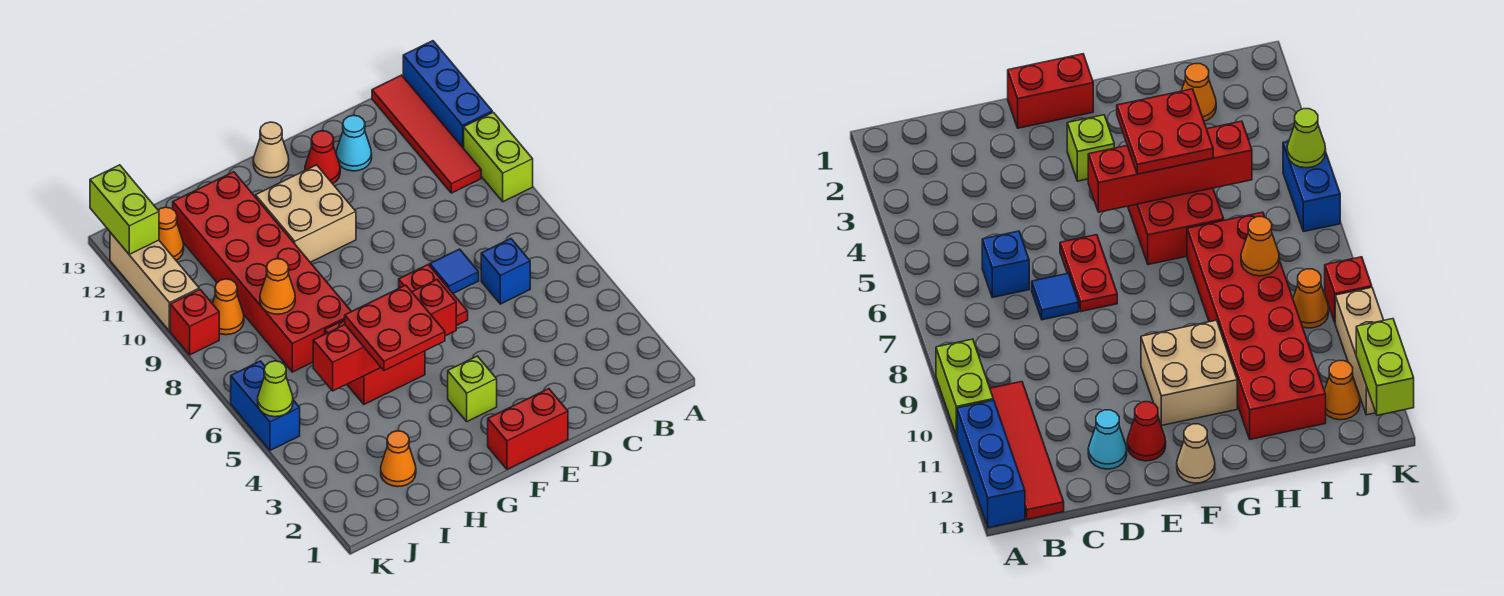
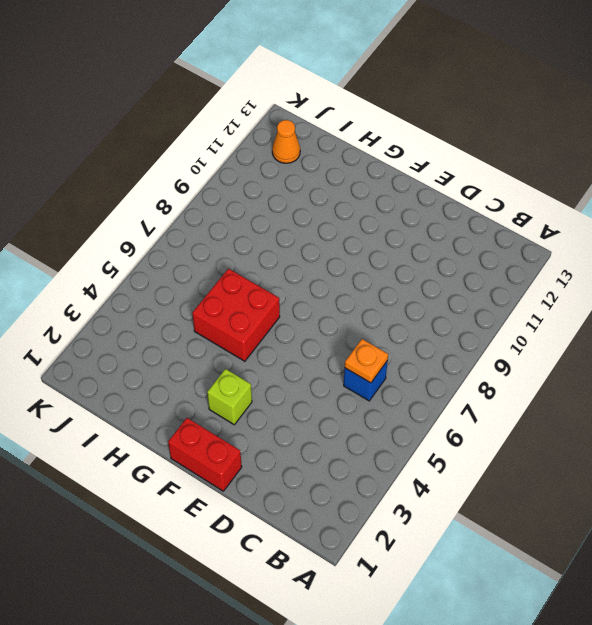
orange 1x1 plate [345,339,388,383] -> none
none -> lime 1x2 brick [464,112,533,202]
none -> blue 1x3 brick [403,41,492,148]
none -> red 1x4 tile [372,75,481,193]

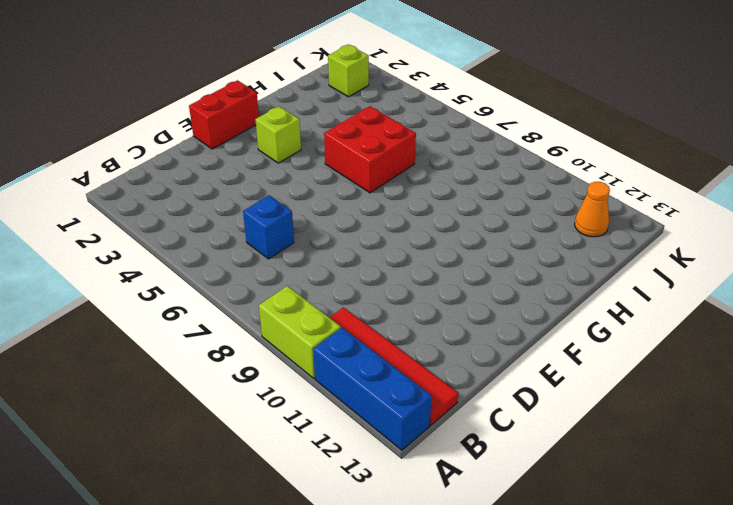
lime 1x1 brick [328,45,369,97] -> none
none -> blue 1x1 tile [430,249,479,293]
none -> cyan 1x1 cone [336,115,372,171]
none -> red 1x2 plate [399,265,468,326]

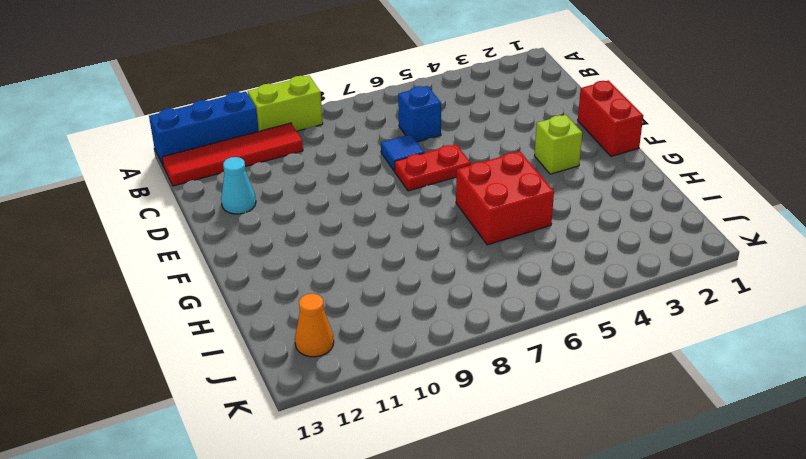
none -> red 1x1 cone [305,131,340,184]
none -> tan 2x2 brick [256,165,356,262]
none -> tan 1x1 cone [253,122,289,178]

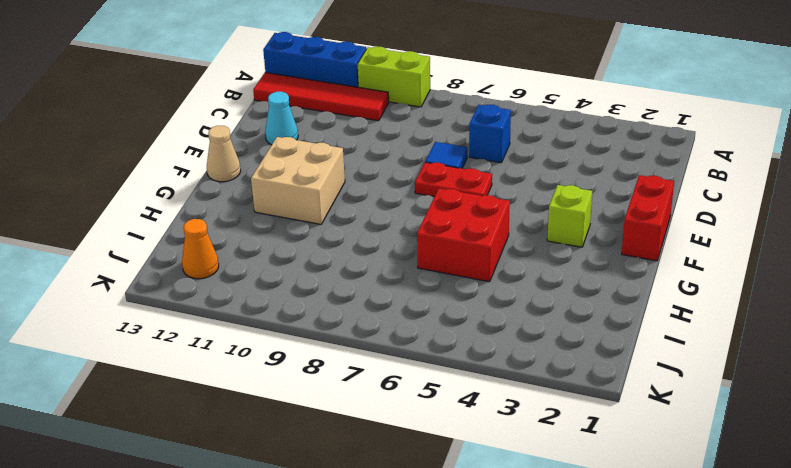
none -> red 1x1 cone [305,131,340,184]
none -> red 2x6 brick [173,172,351,372]
none -> orange 1x1 cone [381,431,416,487]

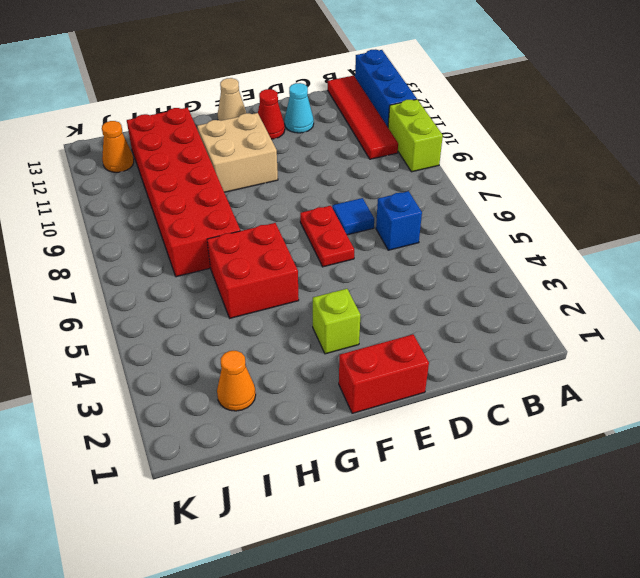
none -> orange 1x1 cone [212,279,244,335]
none -> blue 1x2 brick [231,361,300,450]
none -> red 1x1 brick [170,289,219,355]

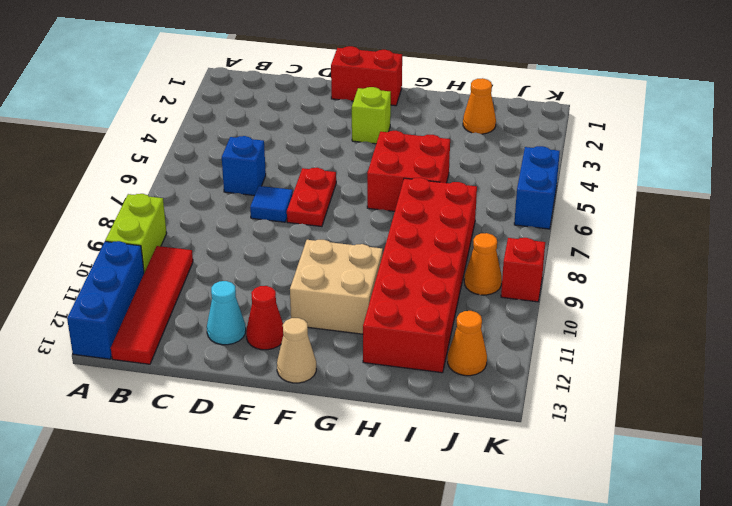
none -> tan 1x3 brick [110,232,199,331]
none -> red 1x4 brick [313,280,456,391]
none -> orange 1x1 cone [260,259,295,314]

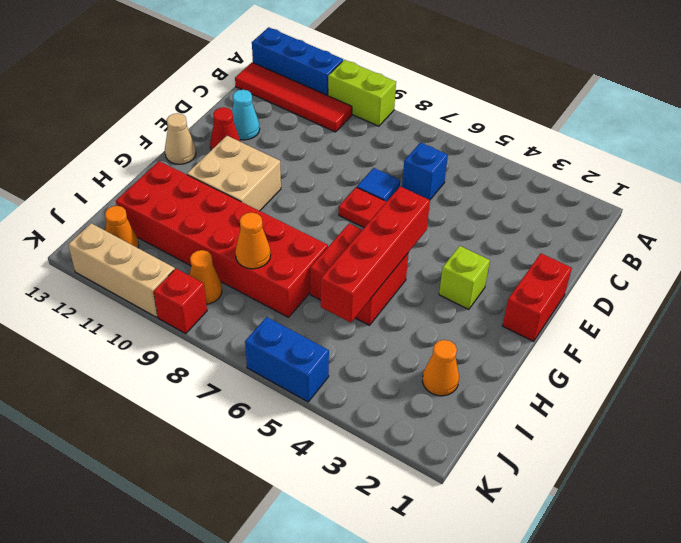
none -> lime 1x1 cone [258,361,293,417]
none -> lime 1x2 brick [90,165,159,254]
none -> red 2x2 plate [345,285,445,371]

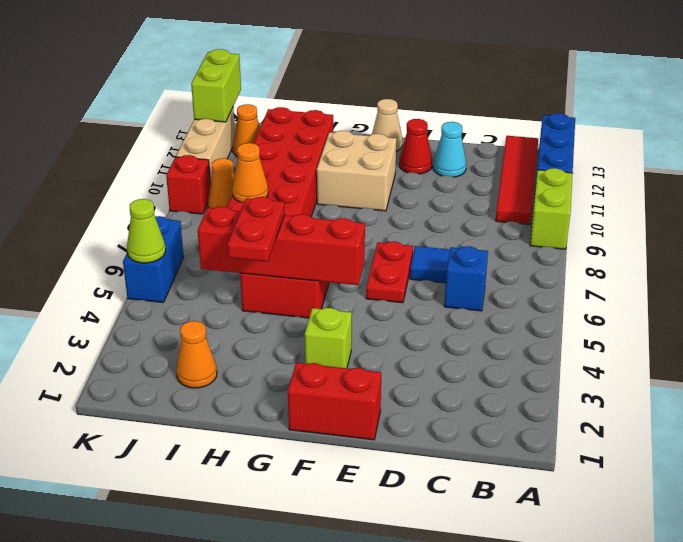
red 1x2 plate [227,197,285,262] -> red 2x2 plate [345,285,445,371]

